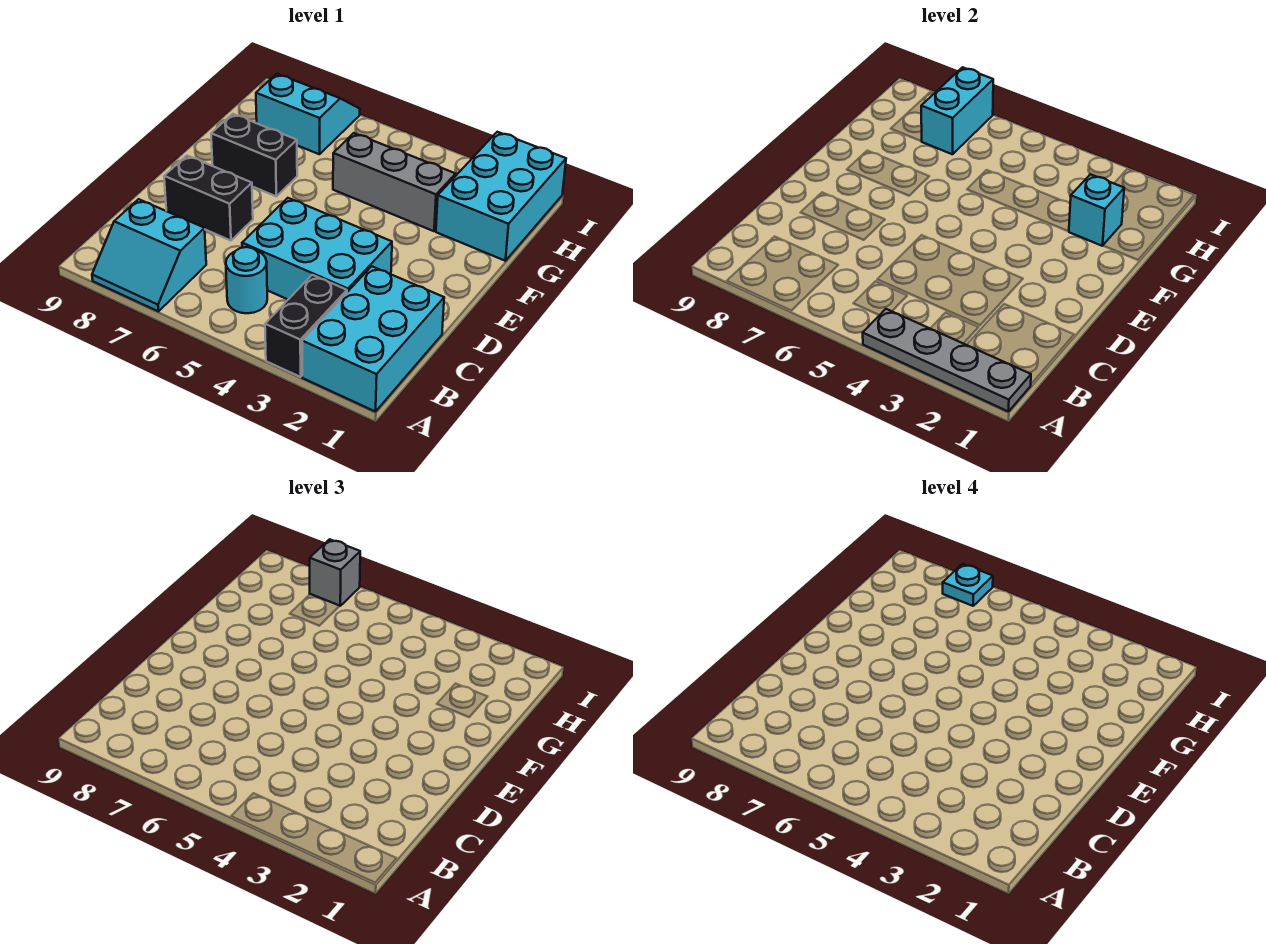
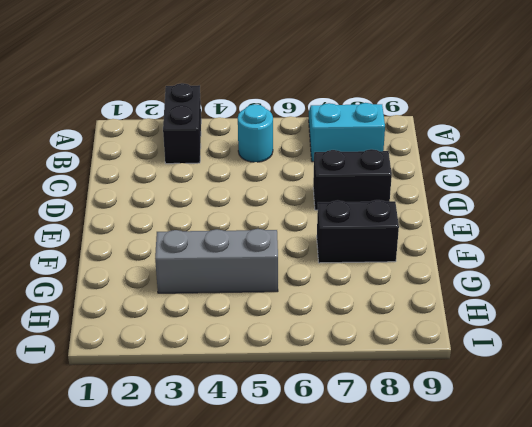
none -> cyan 2x3 brick [302,266,444,412]
none -> cyan 2x3 brick [242,198,392,299]
none -> cyan 2x3 brick [436,132,566,261]

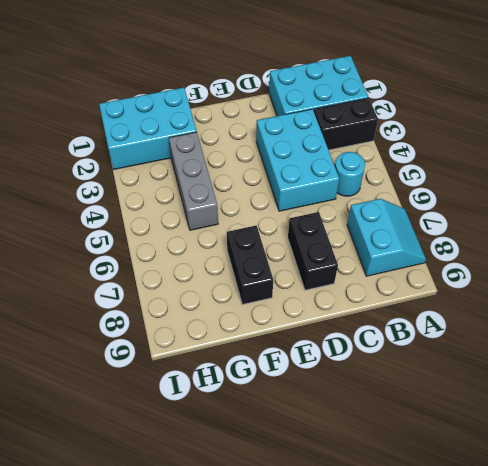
none -> cyan 2x2 slope [256,74,360,154]
none -> grey 1x4 plate [863,309,1031,412]
none -> cyan 1x1 brick [1069,174,1124,246]

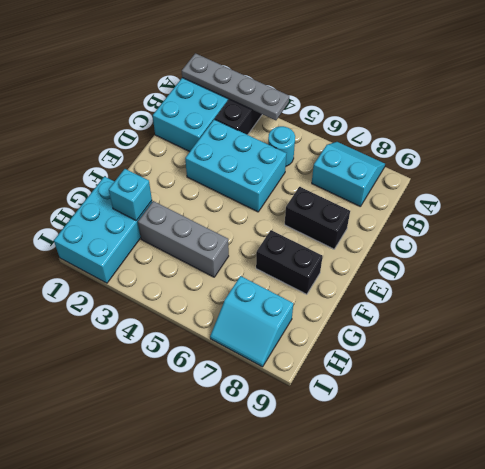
none -> cyan 1x2 brick [921,67,993,154]
none -> grey 1x1 brick [310,539,360,606]
none -> cyan 1x1 plate [943,564,993,606]

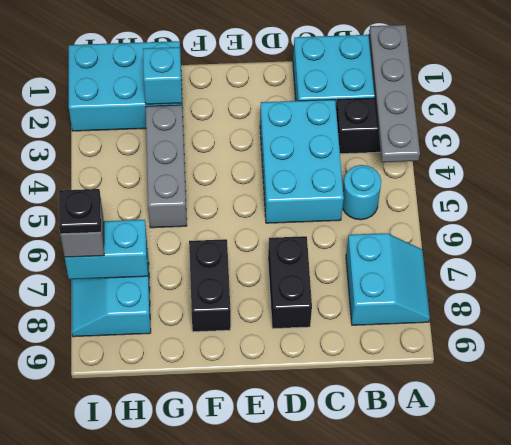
black 1x1 plate [59,189,101,234] -> cyan 1x1 plate [943,564,993,606]

